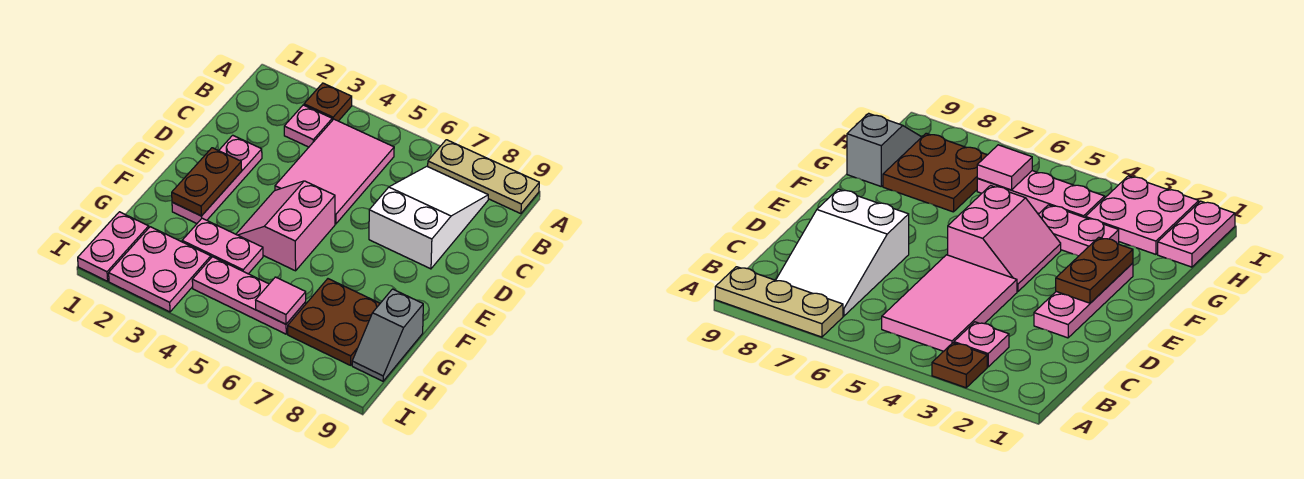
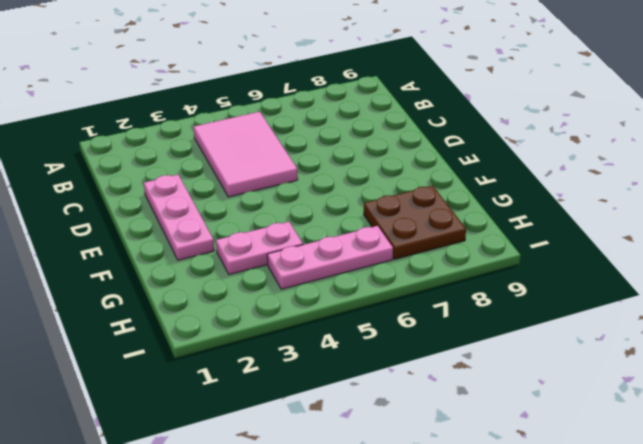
none -> brown 1x1 plate [304,83,352,121]
none -> tan 1x3 plate [428,140,539,214]
none -> pink 1x1 plate [284,105,332,147]

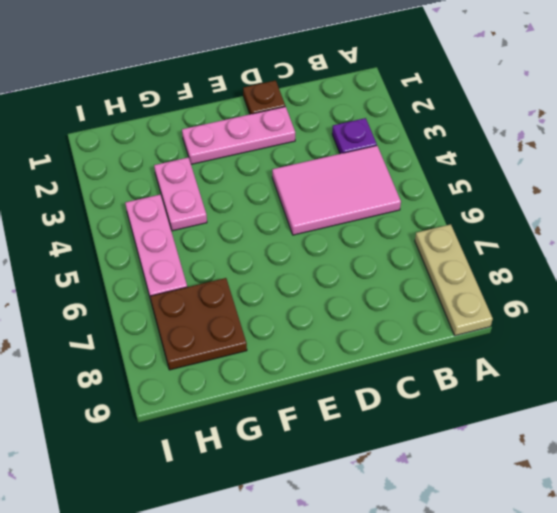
purple 1x1 plate [332,118,377,154] -> pink 1x1 plate [284,105,332,147]
brown 1x1 plate [243,80,285,114] -> brown 1x1 plate moved to [304,83,352,121]
none -> white 2x3 slope [369,166,488,269]
none -> pink 2x2 slope [236,181,335,271]
none -> grey 1x2 slope [352,289,423,381]

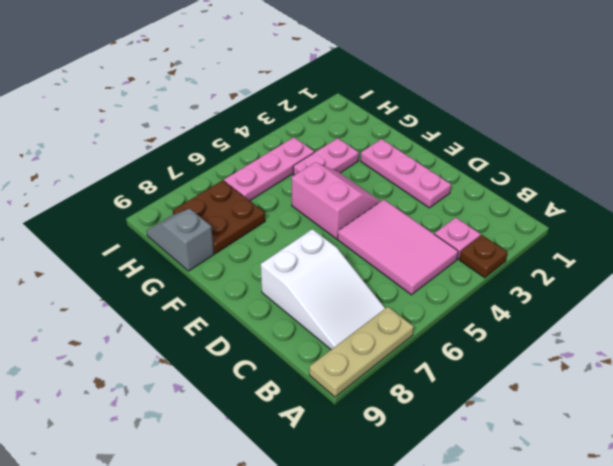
none -> pink 1x2 plate [78,212,149,281]
none -> pink 2x2 plate [109,227,211,312]
none -> brown 1x2 plate [172,148,242,216]

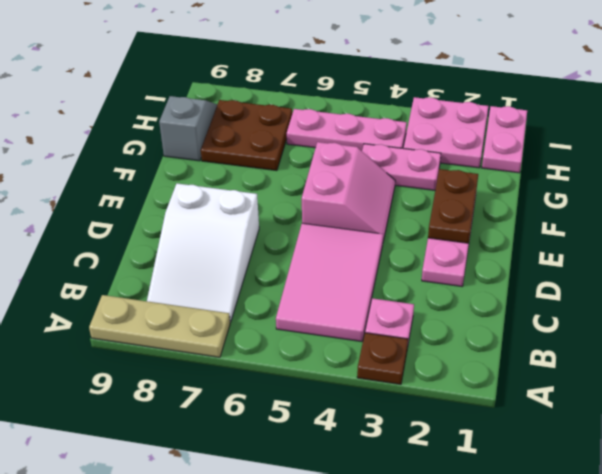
none -> pink 1x1 tile [256,277,306,324]

